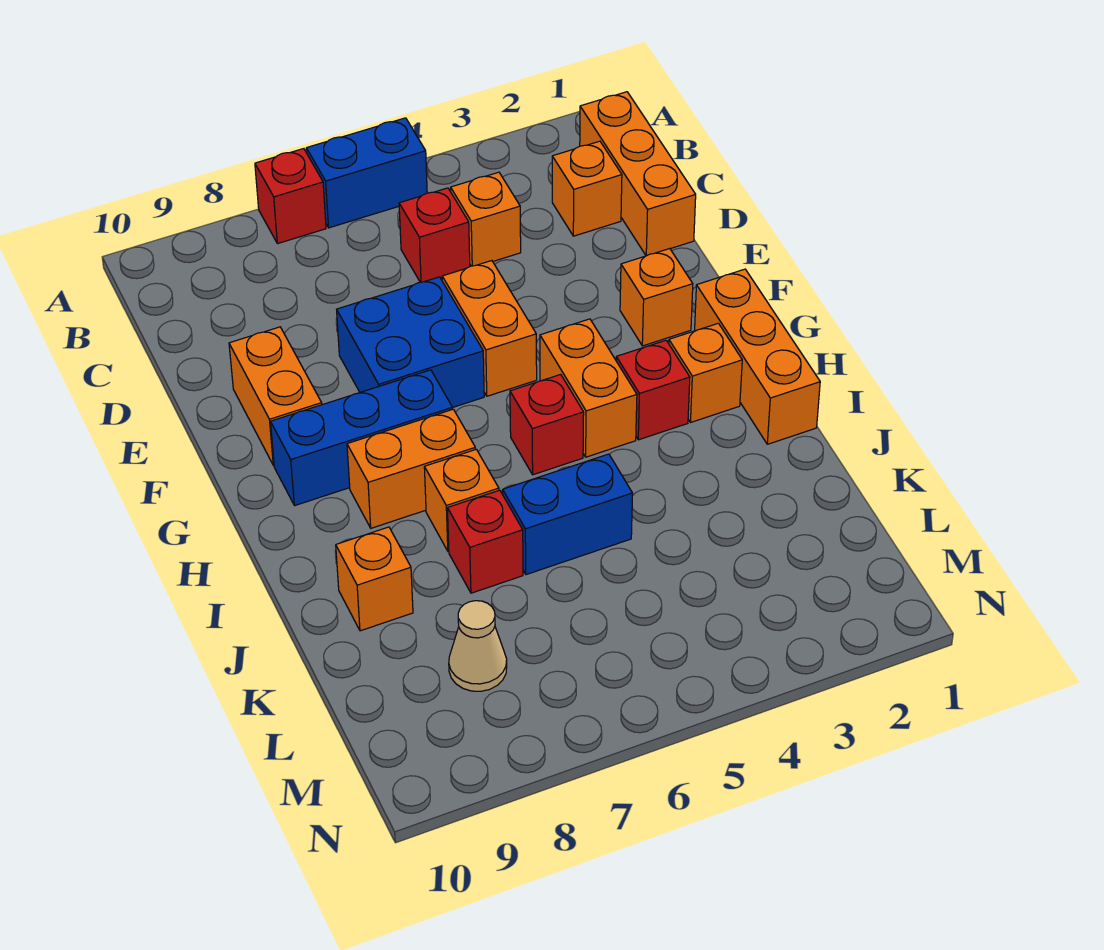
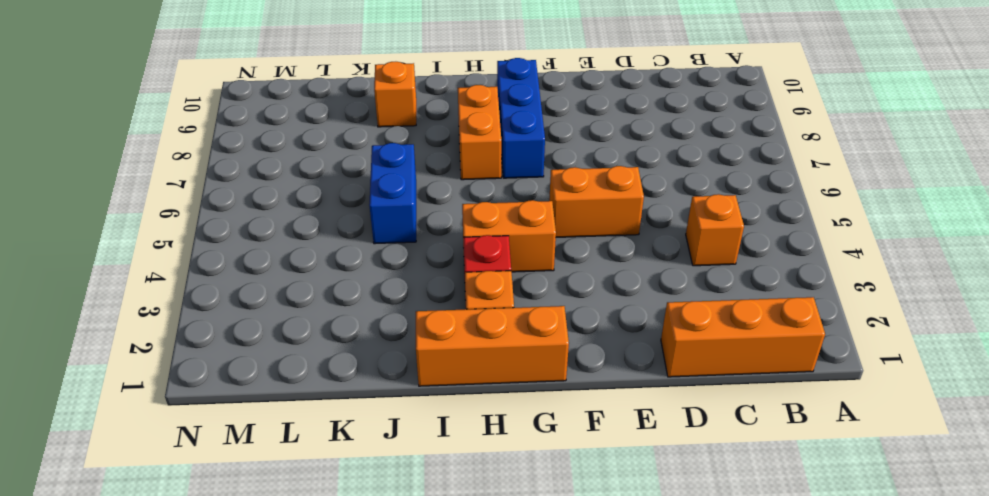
none -> blue 1x2 brick [306,118,427,228]
none -> red 1x1 brick [255,149,326,244]
none -> orange 1x1 brick [552,141,622,236]

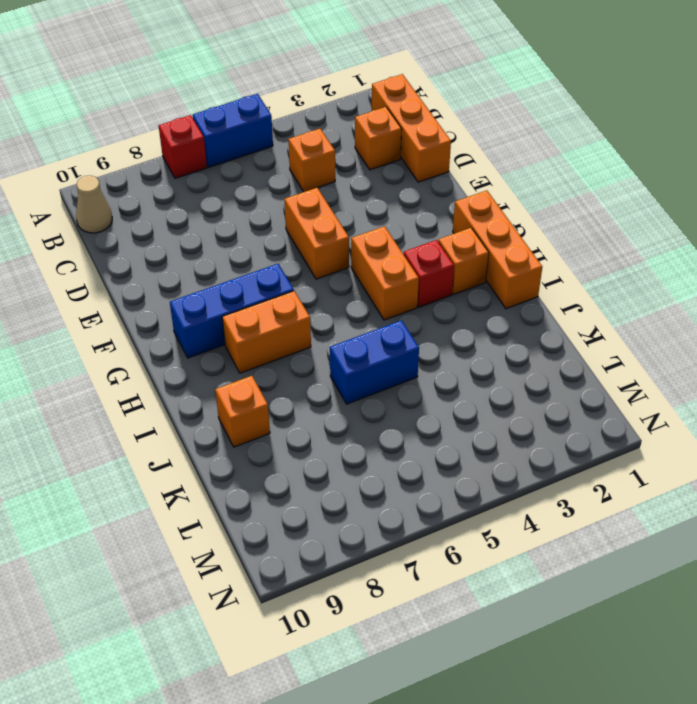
tan 1x1 cone [76,175,112,233] -> tan 1x1 cone moved to [449,601,507,691]
none -> red 1x1 brick [399,188,470,282]
none -> blue 2x2 brick [337,277,484,408]
none -> orange 1x2 brick [229,327,322,465]

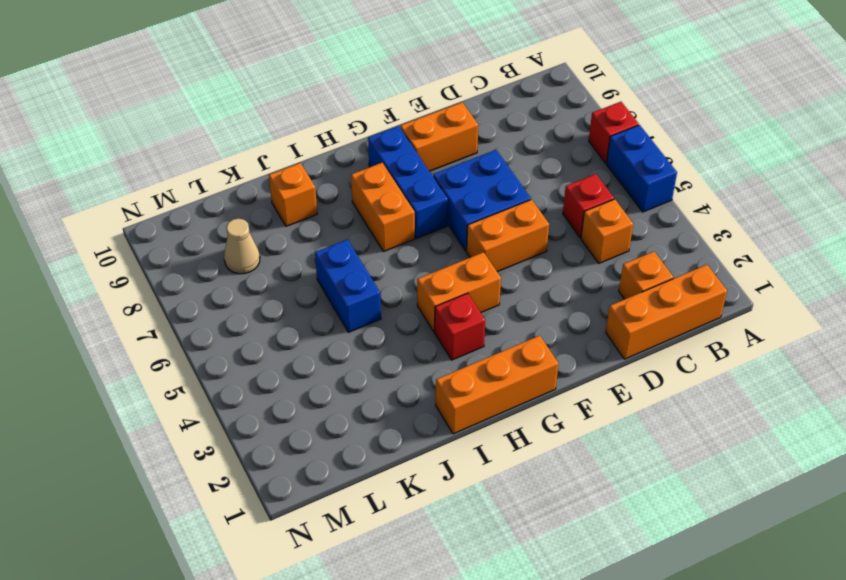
none -> orange 1x1 brick [620,249,693,346]
none -> orange 1x1 brick [669,323,742,422]
none -> red 1x1 brick [510,374,584,475]

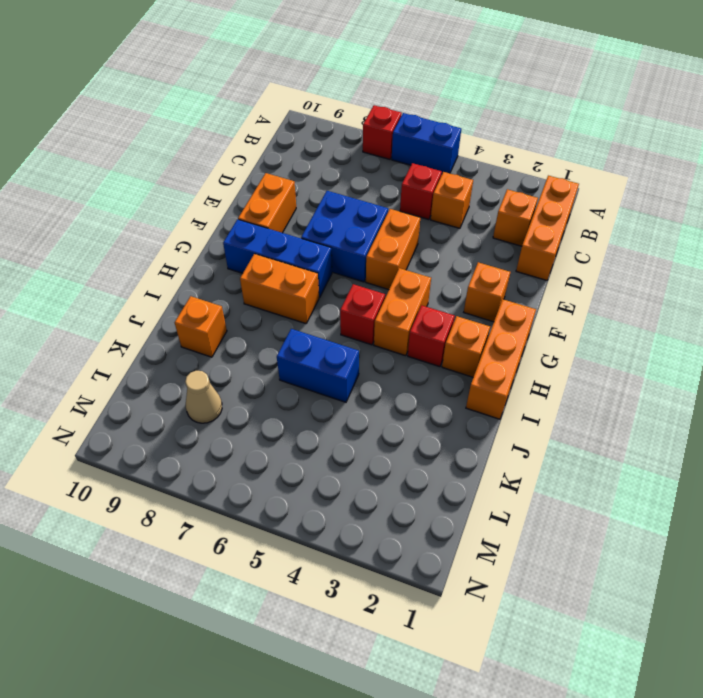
none -> orange 1x1 brick [424,449,499,551]
none -> red 1x1 brick [447,490,523,593]

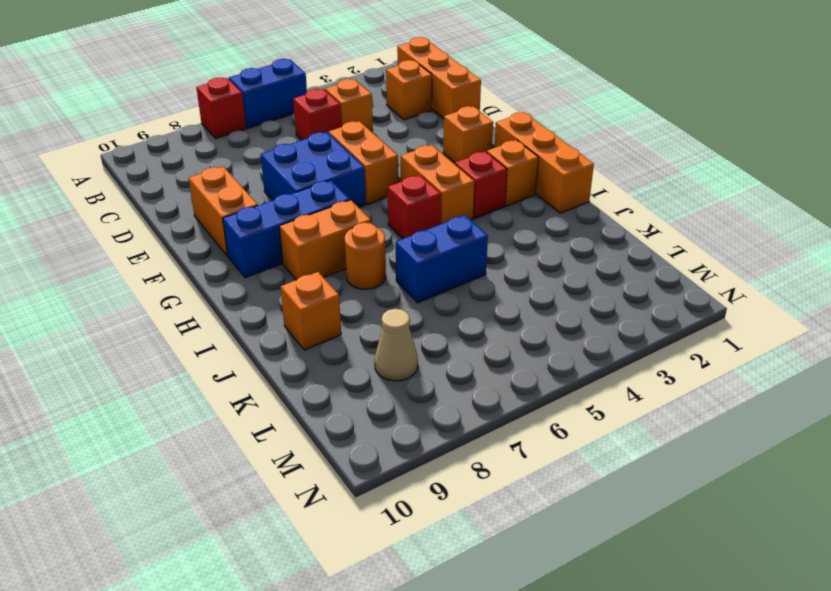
orange 1x1 round brick [345,223,386,289] -> orange 1x1 brick [424,449,499,551]
none -> red 1x1 brick [447,490,523,593]

